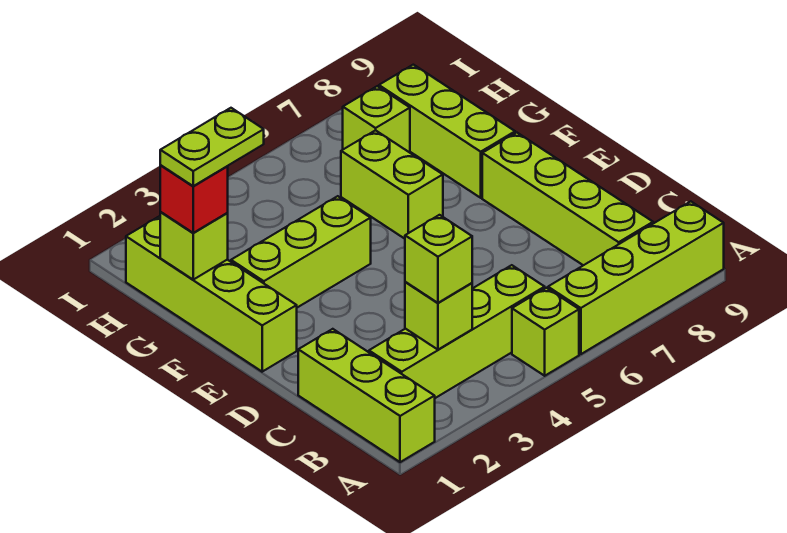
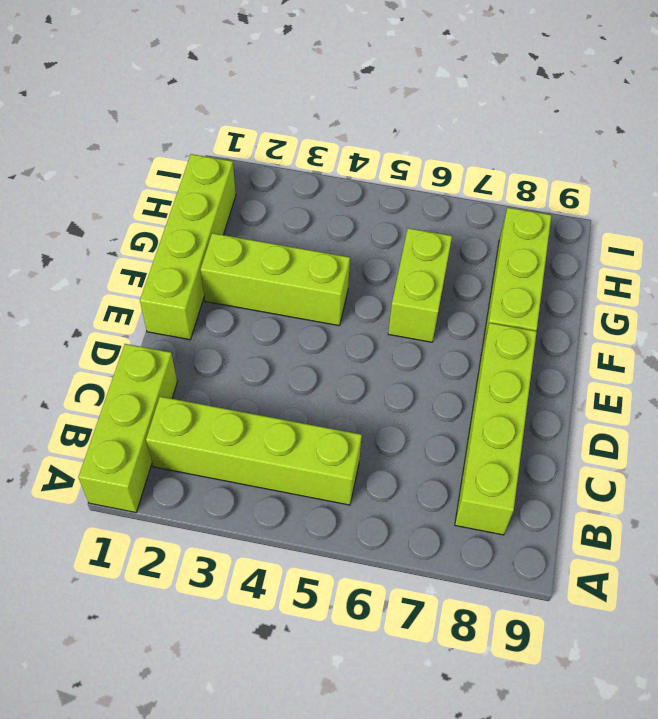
none -> lime 1x1 brick [512,288,579,376]
none -> lime 1x4 brick [548,201,724,354]
none -> lime 1x1 brick [343,86,410,153]

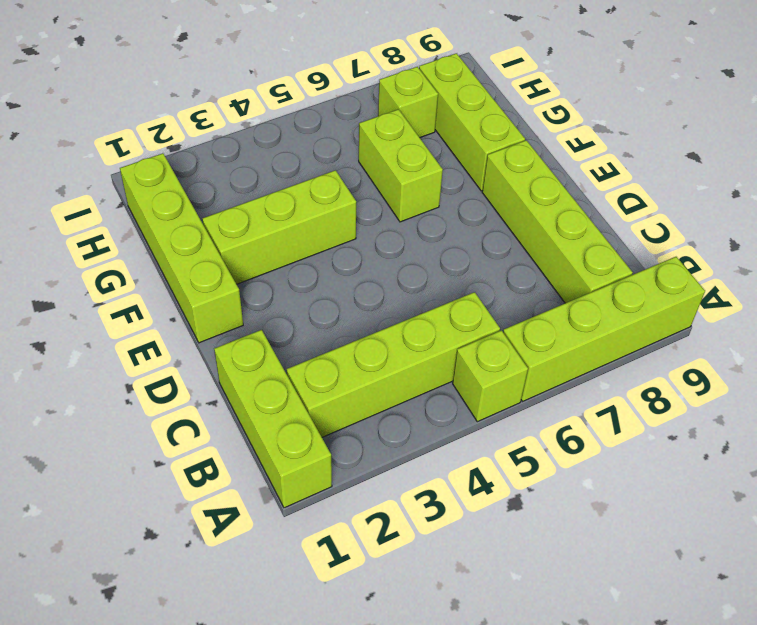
none -> lime 1x1 brick [405,282,472,350]
none -> lime 1x1 brick [160,212,228,280]
none -> lime 1x1 brick [405,215,472,303]

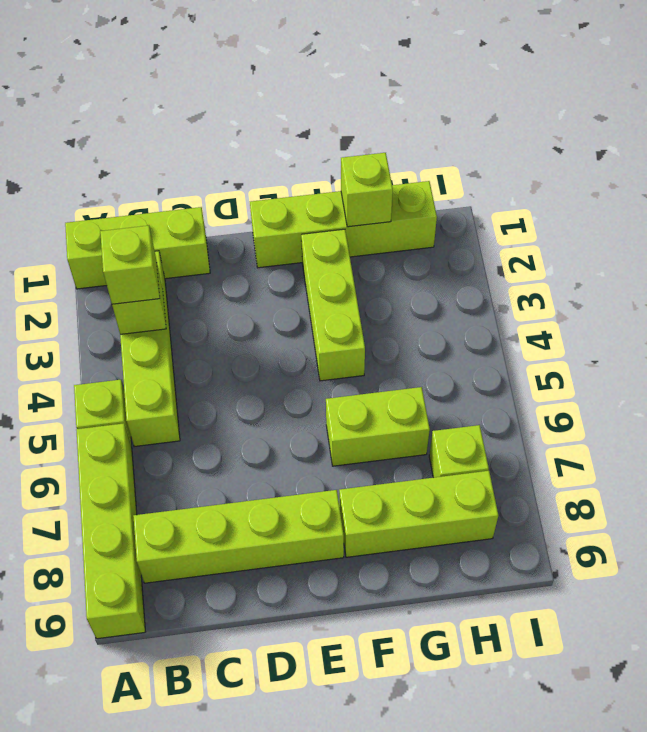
none -> red 1x1 brick [160,166,228,233]
none -> lime 1x2 plate [160,108,264,186]

